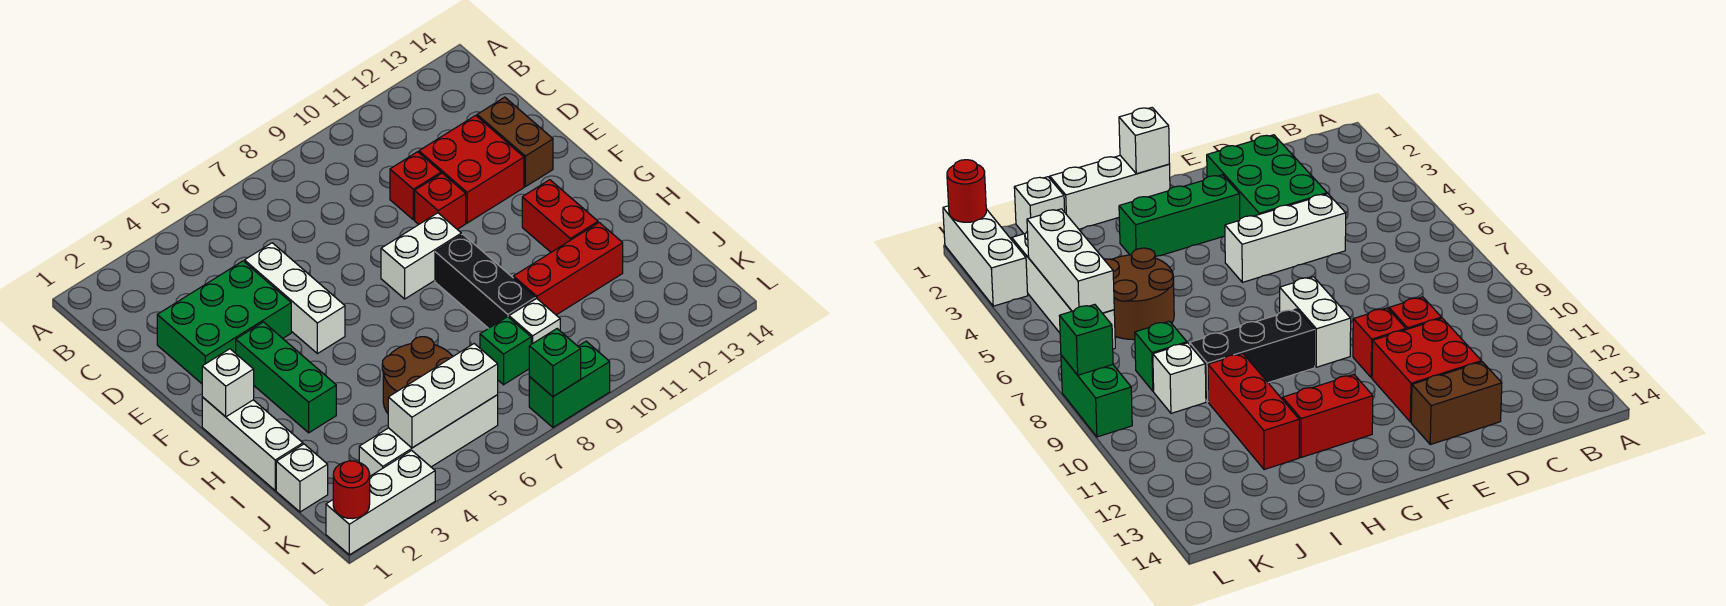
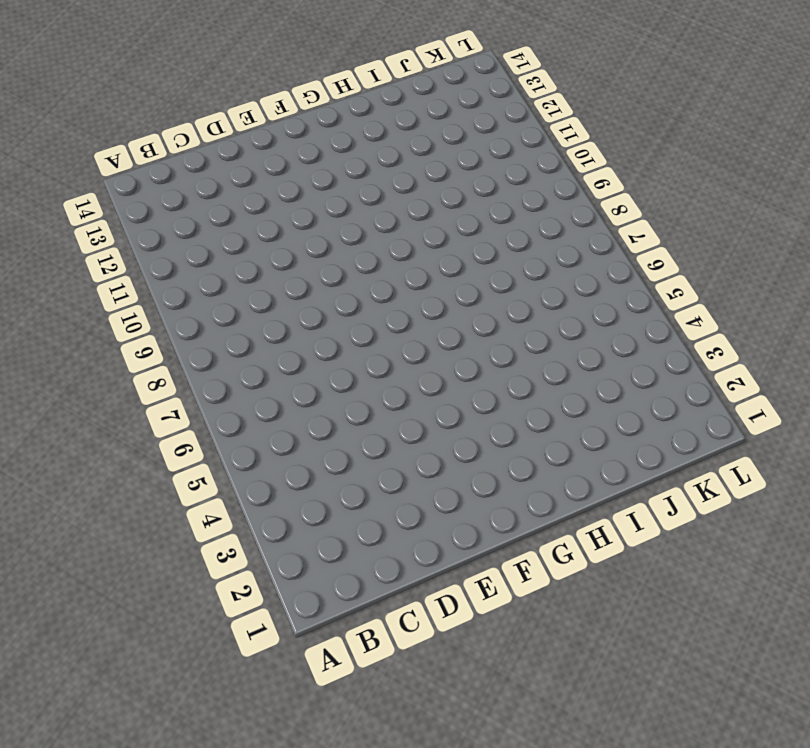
none -> green 2x3 brick [157,261,291,384]
none -> white 1x3 brick [245,243,345,354]
none -> red 1x1 brick [390,152,441,220]

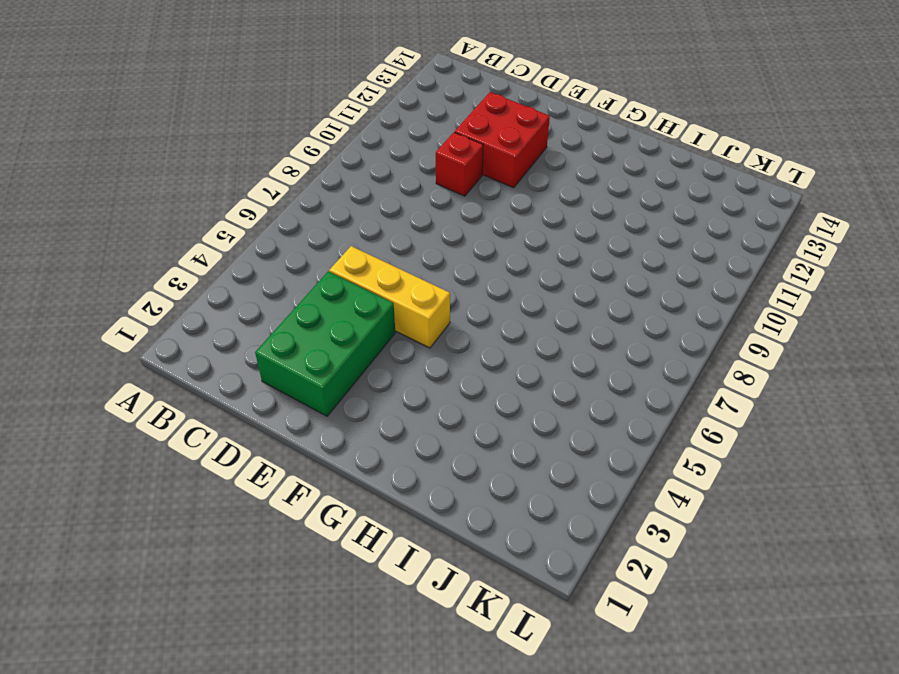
yellow 1x3 brick [329,246,450,348] -> white 1x3 brick [245,243,345,354]
none -> brown 1x2 brick [477,97,553,187]
none -> red 1x1 brick [415,173,466,229]
none -> green 1x3 brick [236,322,336,433]

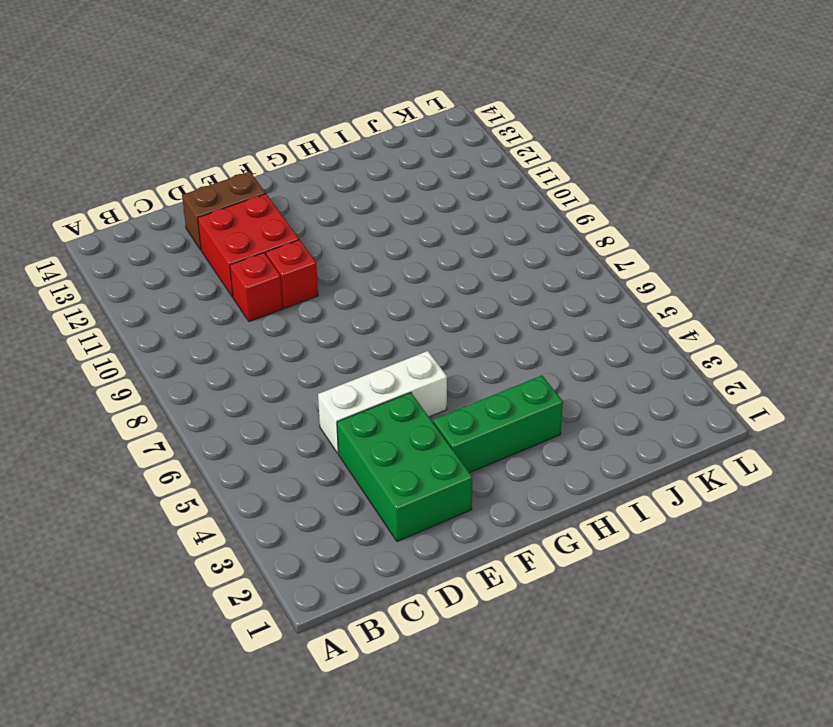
none -> white 1x2 brick [381,213,461,299]
none -> white 1x3 brick [202,397,303,490]
none -> black 1x3 brick [435,234,536,328]

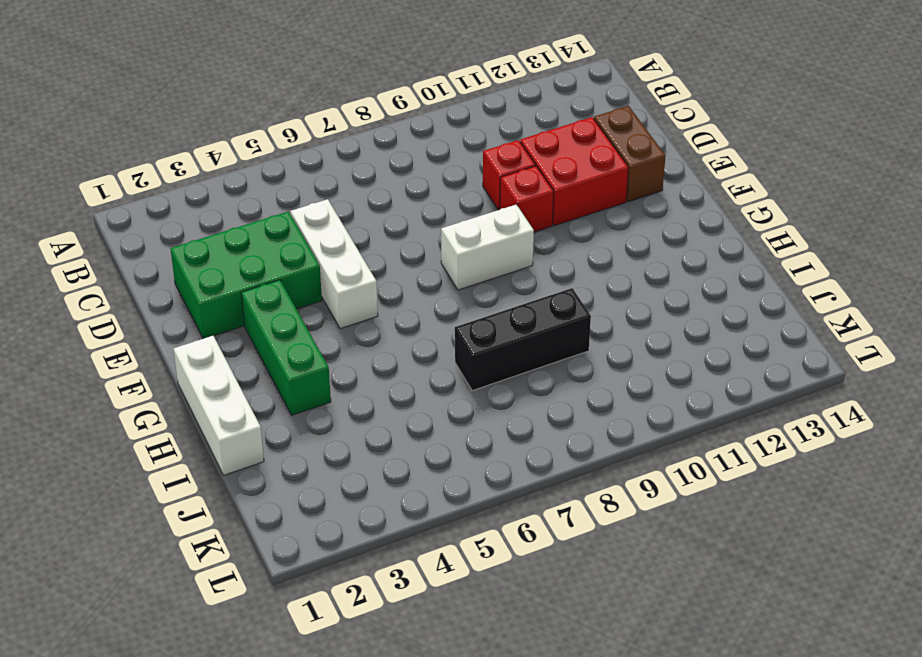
black 1x3 brick [455,288,591,391] -> black 1x3 brick turned to [435,234,536,328]
none -> red 1x2 brick [522,180,598,252]
none -> brown 2x2 round brick [382,337,453,413]
none -> red 1x3 brick [513,223,623,315]

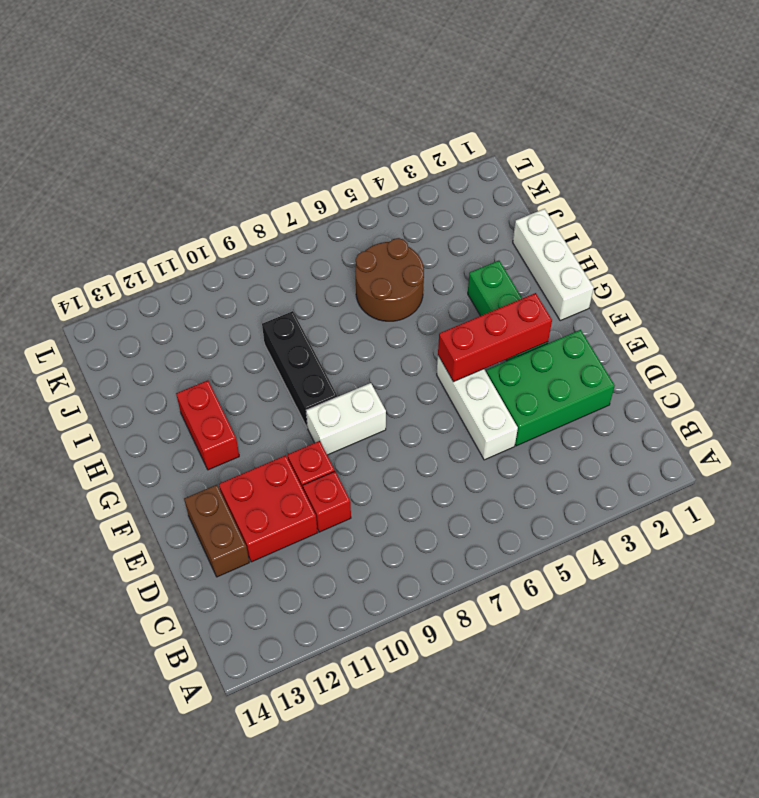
red 1x3 brick [438,293,552,382] -> red 1x3 brick moved to [513,223,623,315]
none -> white 1x1 brick [276,444,328,512]
none -> green 1x1 brick [480,317,531,385]
none -> white 1x1 brick [509,298,560,344]

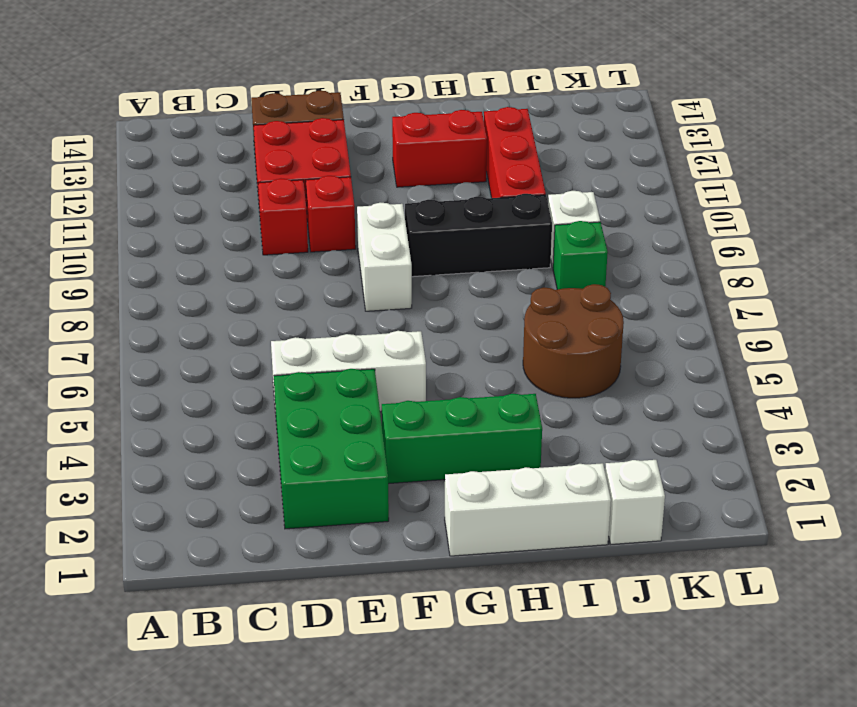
none -> white 1x4 brick [359,395,498,476]
none -> white 1x3 brick [326,450,435,555]
none -> green 1x2 brick [529,341,610,427]

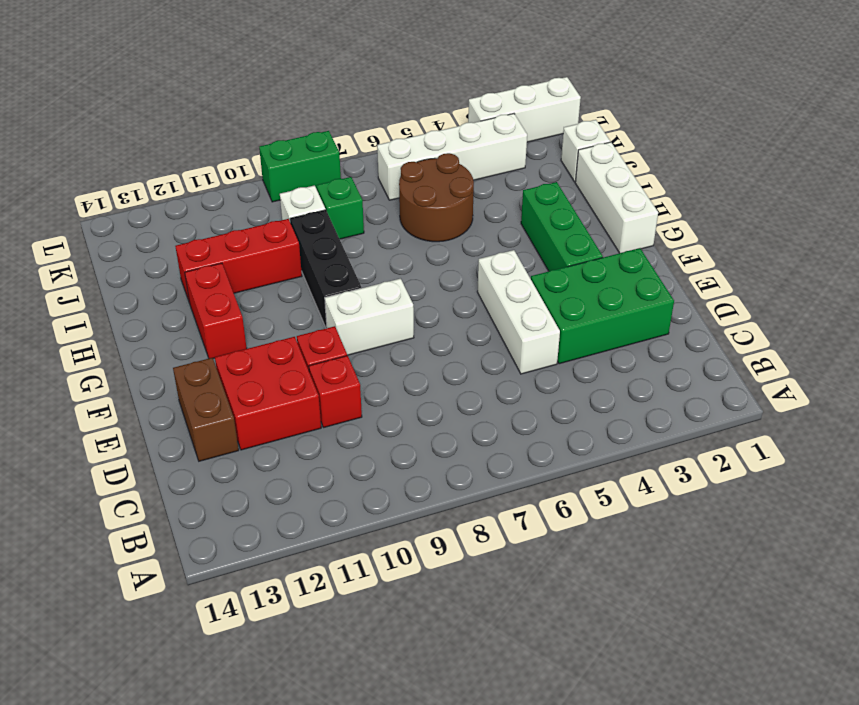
none -> white 1x1 brick [202,349,254,417]
none -> white 1x3 brick [388,344,498,448]
none -> red 1x1 round brick [333,461,370,519]

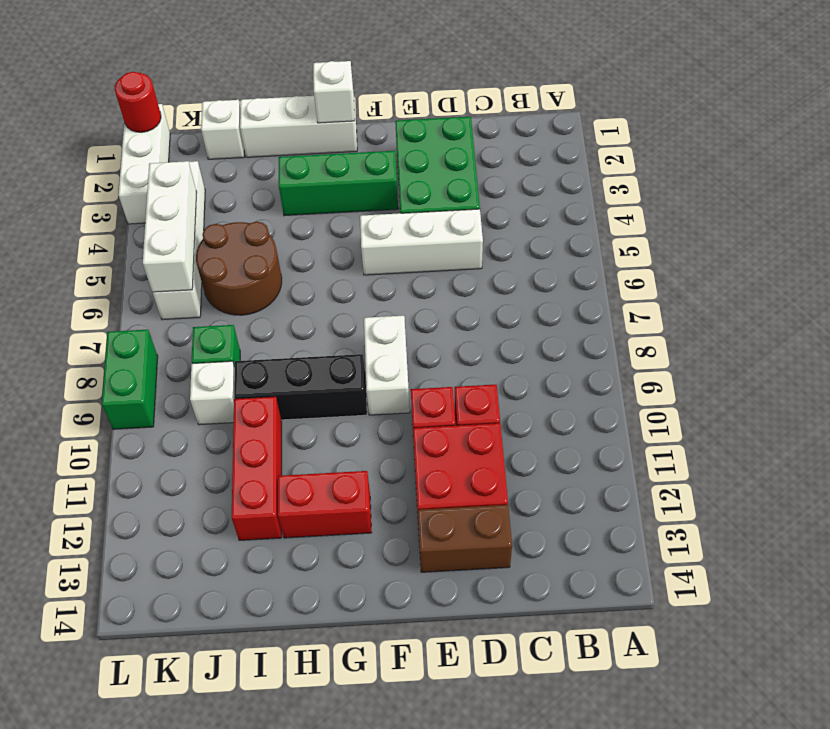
none -> green 1x1 brick [529,329,581,396]

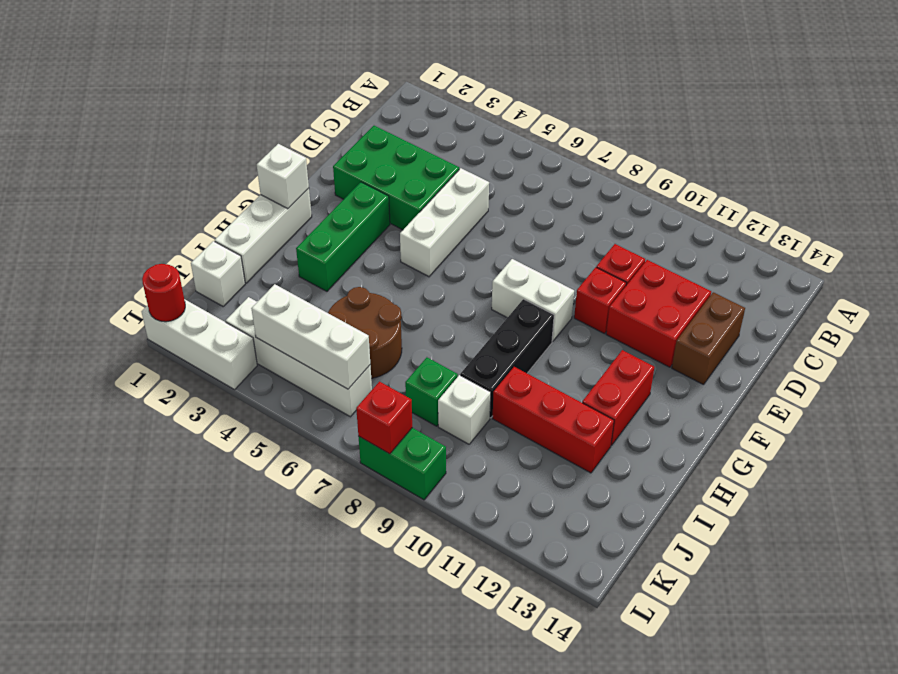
red 1x1 brick [356,382,412,454] -> green 1x1 brick [529,329,581,396]

